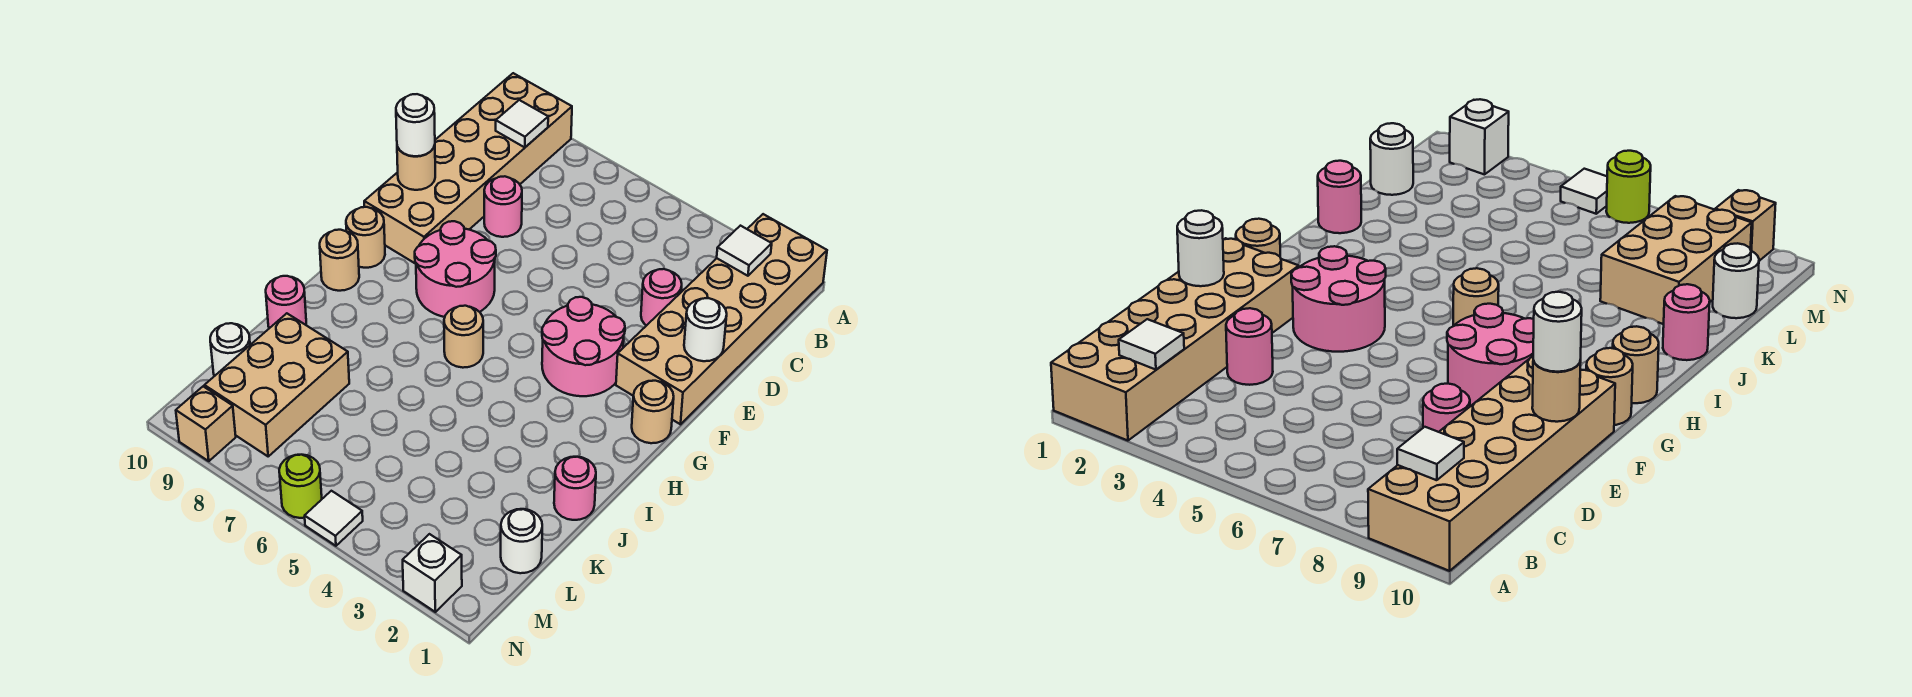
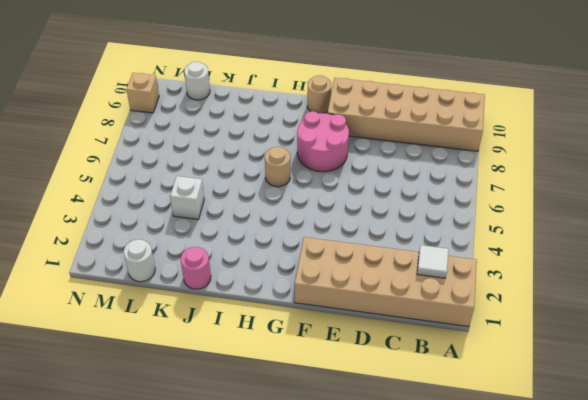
white 1x1 brick [170,176,204,219] -> white 1x1 brick moved to [403,534,462,612]
none -> pink 1x1 round brick [641,269,682,326]
none -> pink 1x1 round brick [484,176,522,237]
none -> pink 2x2 round brick [542,297,625,396]

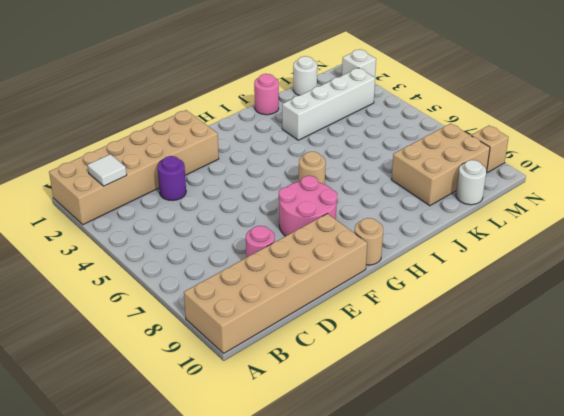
purple 1x1 round brick [157,156,186,200] -> pink 1x1 round brick [641,269,682,326]
white 1x4 brick [282,68,375,140] -> none
none -> pink 2x2 round brick [542,297,625,396]
none -> tan 1x1 round brick [632,381,674,443]
none -> tan 1x1 round brick [320,230,359,291]

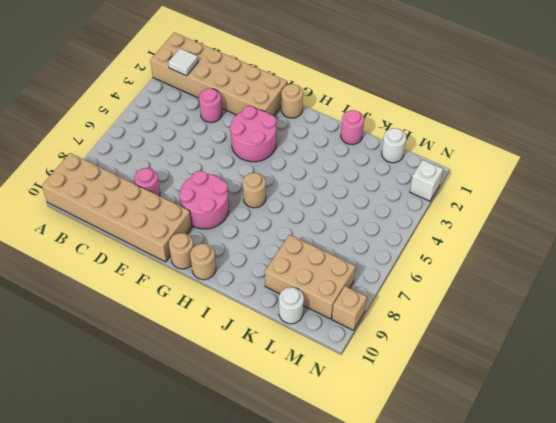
none -> pink 1x1 round brick [266,276,306,328]
none -> white 1x1 tile [305,491,363,546]
none -> lime 1x1 round brick [279,455,322,518]

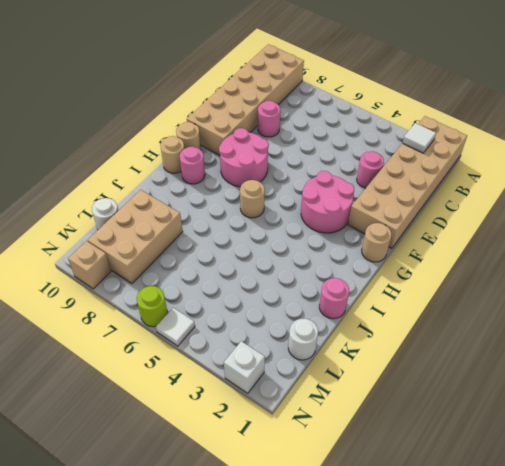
pink 1x1 round brick [180,147,205,184] -> pink 1x1 round brick moved to [266,276,306,328]
none -> white 1x1 tile [496,100,548,147]
none -> white 1x1 round brick [684,298,727,361]
none -> tan 1x1 round brick [397,145,435,190]

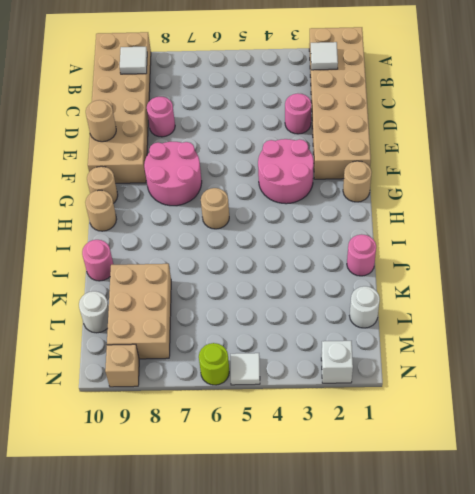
none -> white 1x1 round brick [684,298,727,361]
none -> white 1x1 round brick [396,94,435,156]

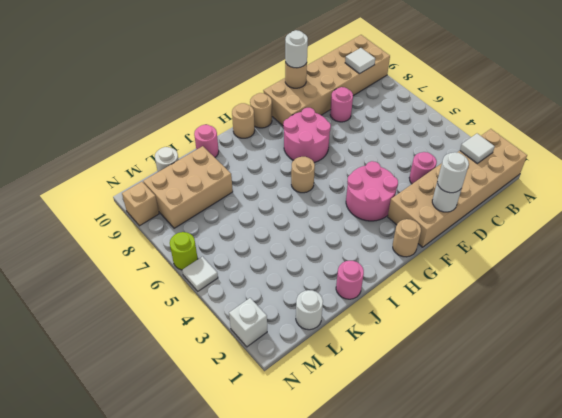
white 1x1 round brick [437,152,469,193] -> none

